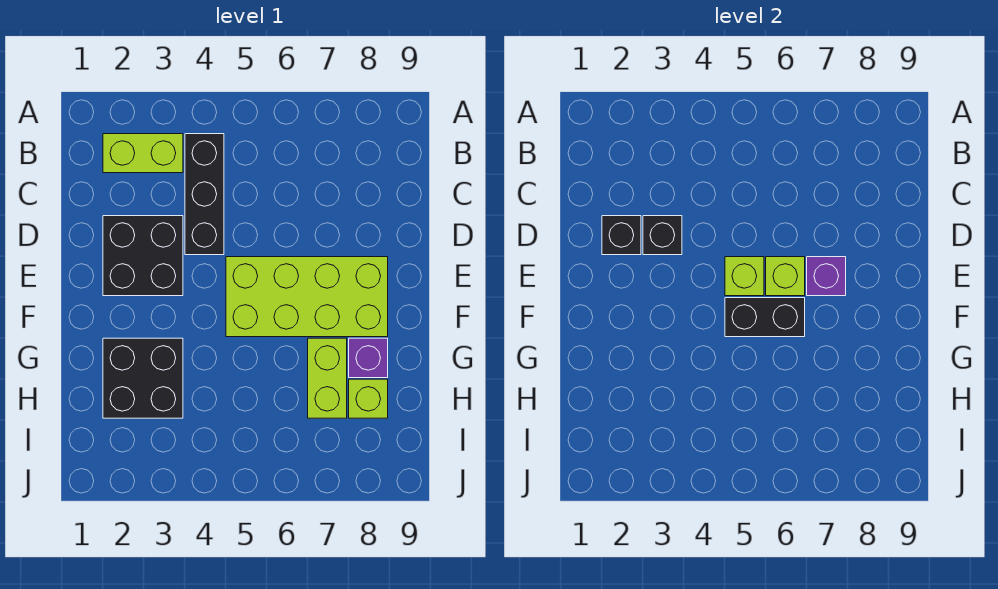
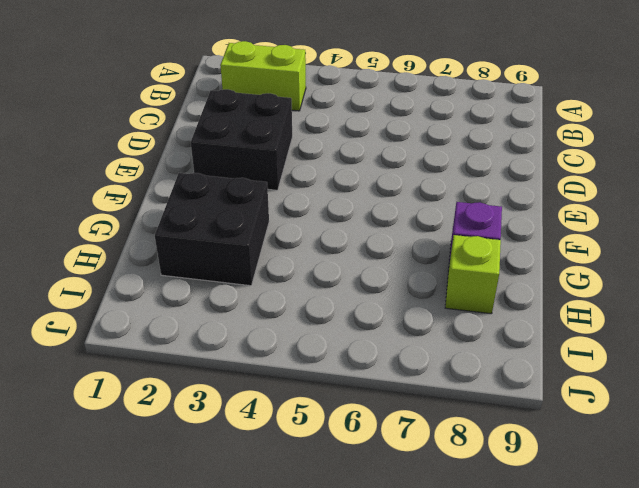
none -> black 1x3 brick [185,134,224,255]
none -> lime 2x4 brick [226,257,388,337]
none -> lime 1x2 brick [308,338,347,418]

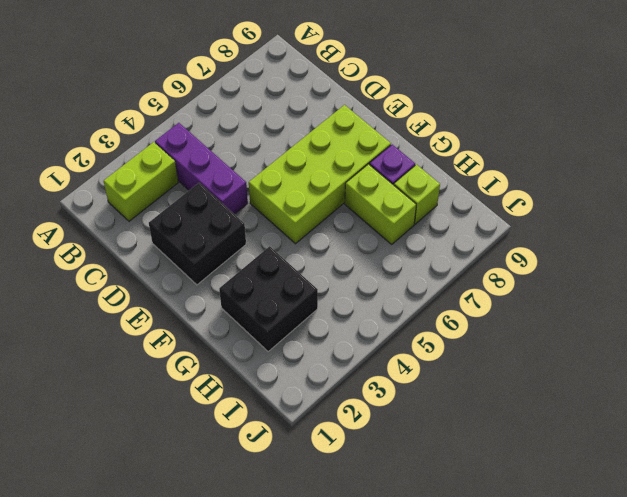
purple 1x3 brick [155,123,248,214] -> black 1x3 brick [185,134,224,255]
none -> black 1x1 brick [602,216,641,255]
none -> black 1x1 brick [643,216,682,255]
none -> lime 1x1 brick [725,257,764,296]

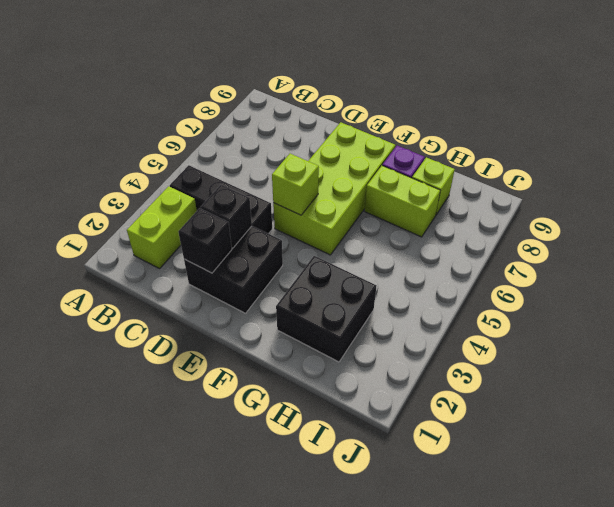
none -> lime 1x1 brick [766,257,805,296]
none -> purple 1x1 brick [807,257,846,296]
none -> black 1x2 brick [725,298,805,337]

